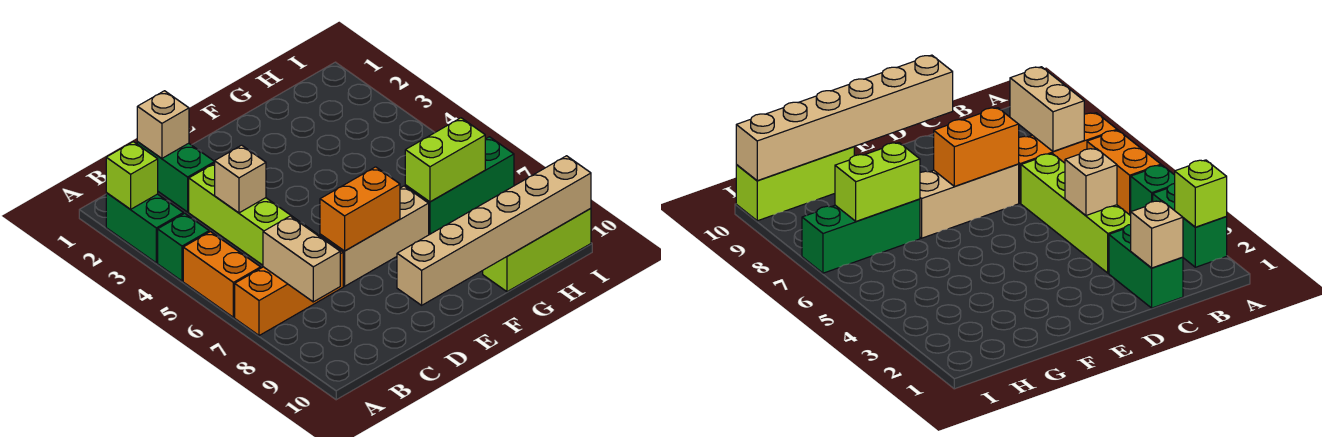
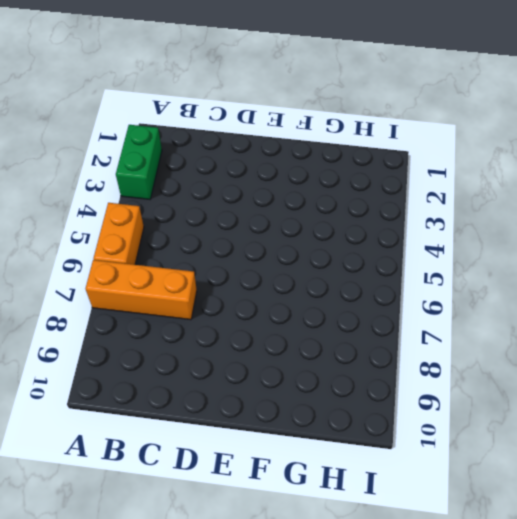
none -> green 1x1 brick [158,213,209,281]
none -> green 1x2 brick [137,142,215,212]
none -> lime 1x4 brick [189,163,317,265]

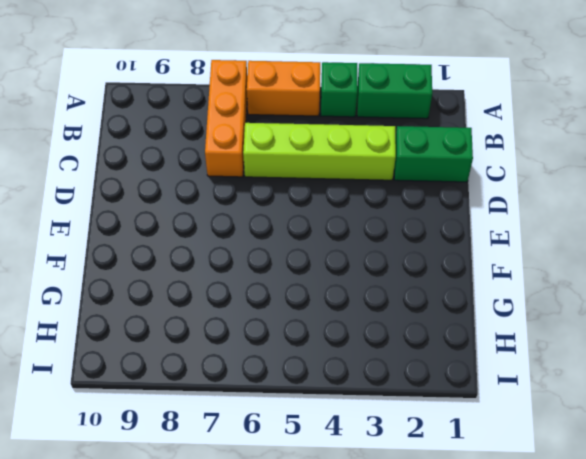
none -> tan 1x3 brick [320,186,429,286]
none -> green 1x3 brick [405,137,514,235]
none -> lime 1x3 brick [483,209,591,292]

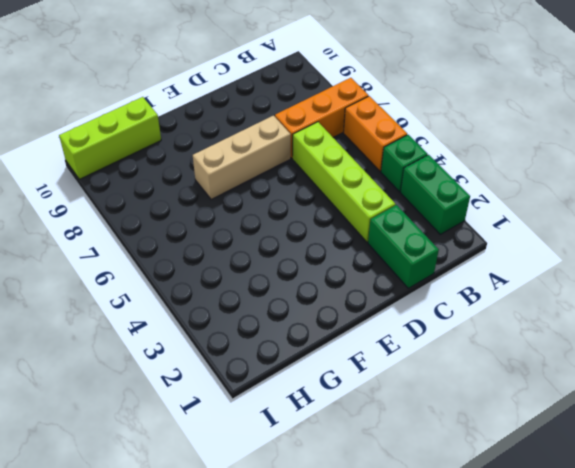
none -> green 1x3 brick [405,137,514,235]
none -> lime 1x1 brick [106,142,158,209]
none -> tan 1x2 brick [263,216,340,302]

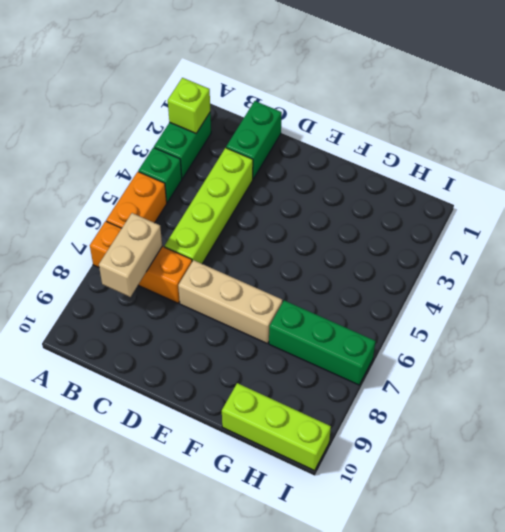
none -> tan 1x1 brick [137,91,189,158]
none -> tan 1x1 brick [215,145,266,213]
none -> orange 1x2 brick [320,167,400,251]

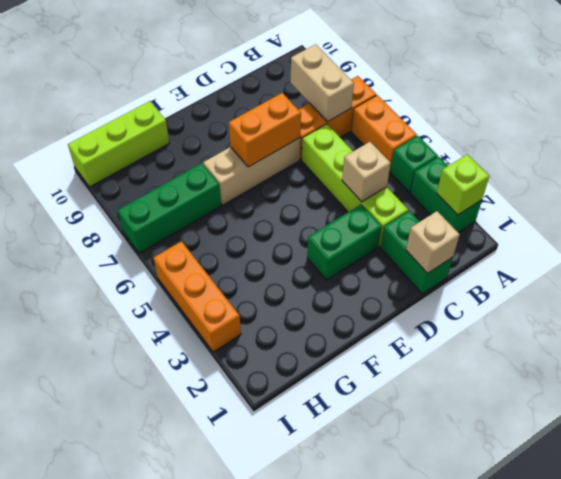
green 1x2 brick [307,204,382,280] -> none
orange 1x3 brick [154,241,241,352] -> none
none -> tan 1x6 brick [397,156,591,305]
none -> lime 1x2 brick [405,118,485,202]

